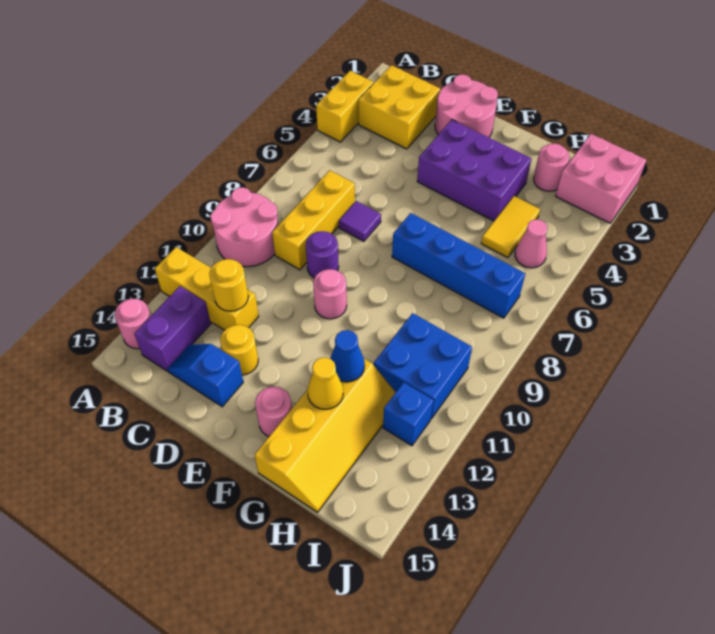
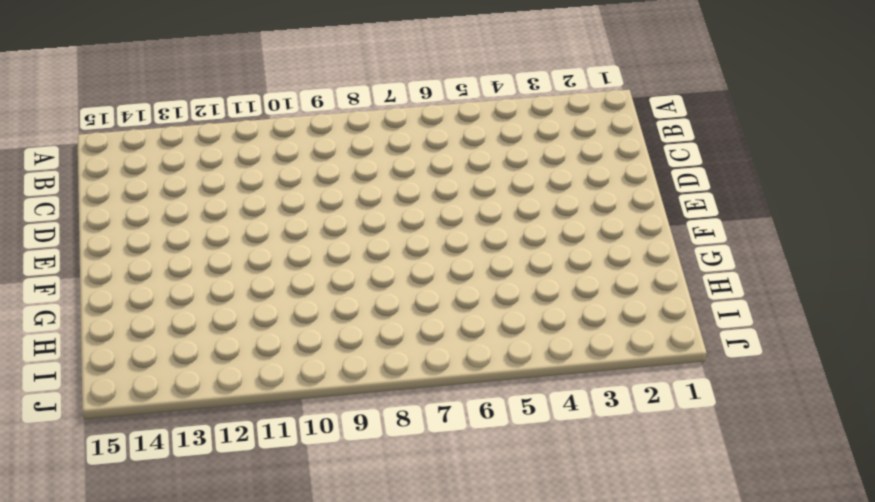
none -> yellow 1x2 brick [316,71,374,142]
none -> pink 2x2 round brick [210,187,278,267]
none -> yellow 1x3 brick [155,247,259,330]

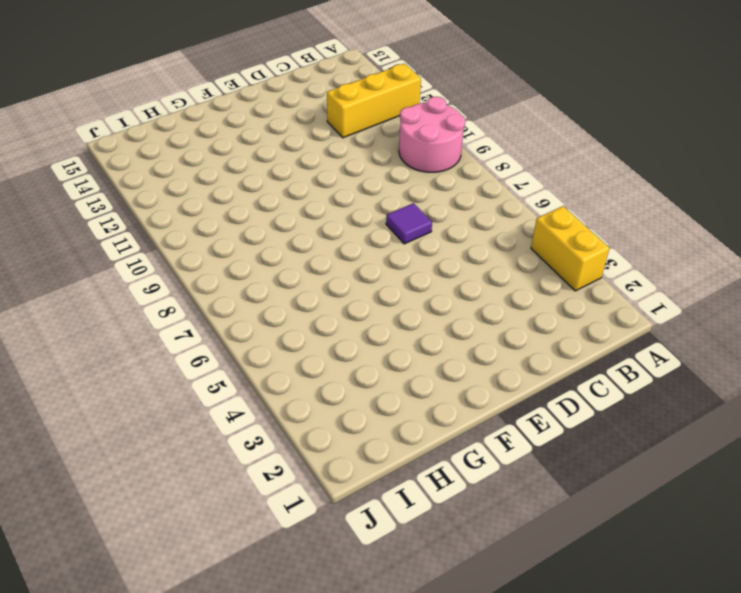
none -> pink 1x1 round brick [115,299,151,349]
none -> yellow 2x2 brick [359,65,440,149]
none -> purple 1x2 brick [134,286,211,371]

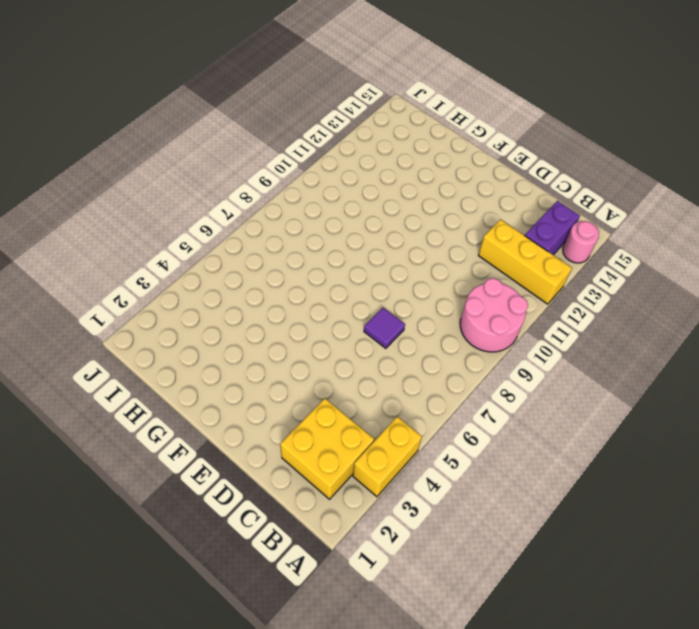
none -> yellow 1x3 brick [272,170,355,270]
none -> blue 1x2 slope [168,344,243,407]
none -> pink 2x2 round brick [435,74,498,137]

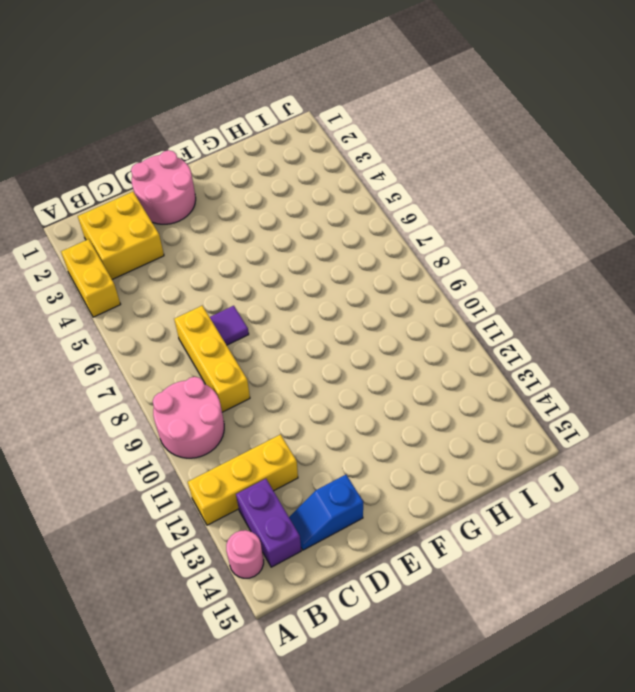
none -> purple 1x1 round brick [306,231,339,278]
none -> yellow 1x1 round brick [220,325,258,375]
none -> purple 2x3 brick [417,120,532,221]

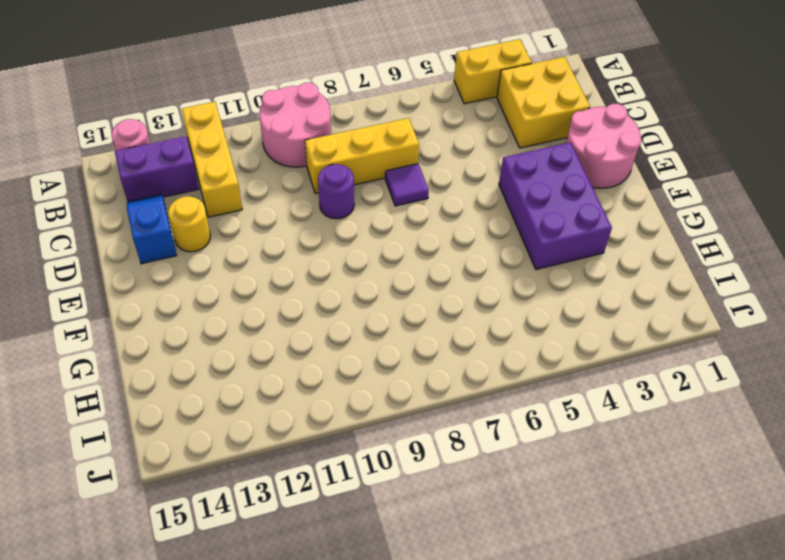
none -> pink 1x1 round brick [313,269,347,319]
none -> blue 1x4 brick [392,213,525,318]
none -> pink 1x1 round brick [255,386,292,436]

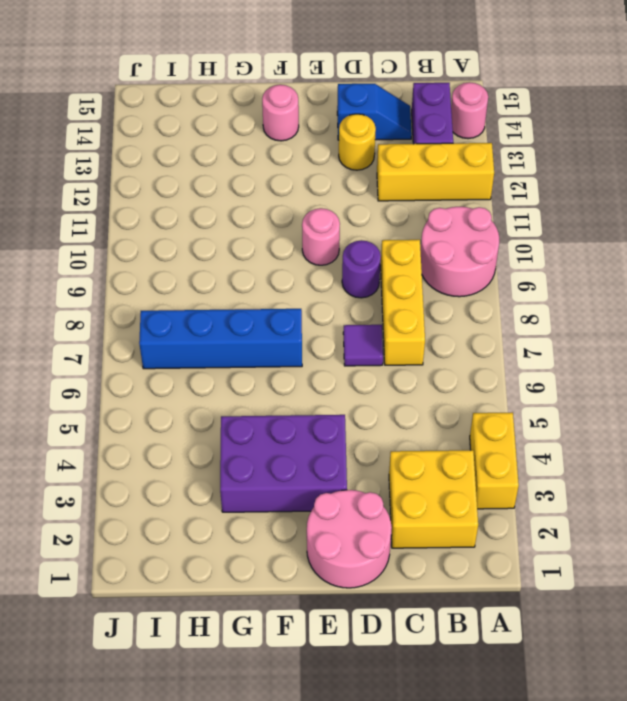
none -> yellow 2x4 slope [255,359,396,512]
none -> pink 1x1 round brick [534,143,569,191]
none -> yellow 1x2 tile [481,196,540,258]

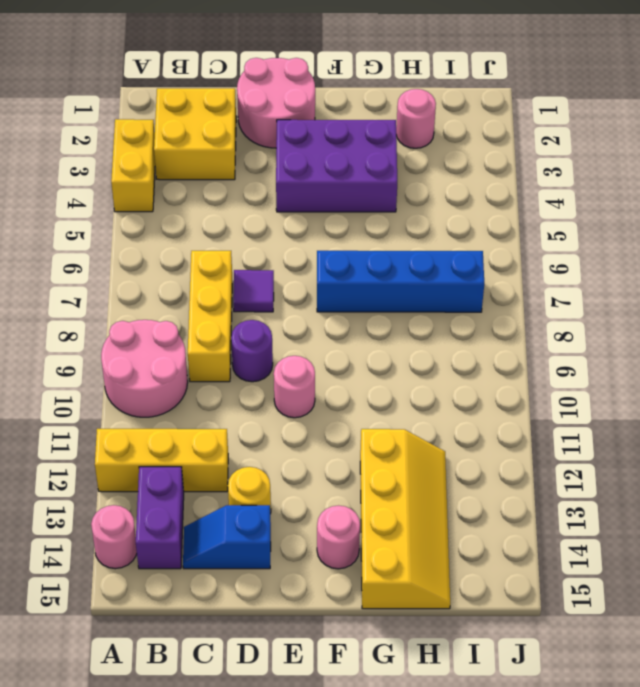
none -> yellow 1x2 tile [481,196,540,258]
none -> blue 2x2 brick [374,313,472,418]
none -> pink 2x2 brick [556,134,646,223]

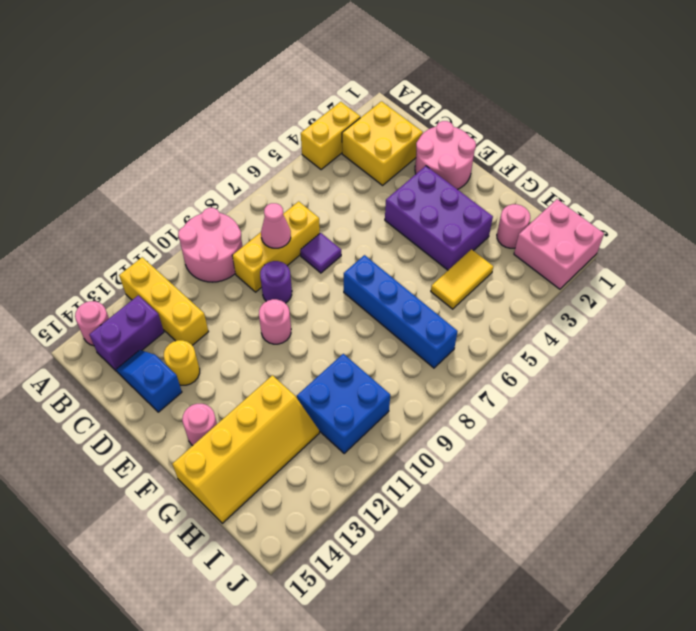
pink 1x1 cone [261,203,291,248] -> pink 1x1 cone moved to [515,219,548,268]
none -> blue 1x1 brick [383,382,434,446]
none -> yellow 1x1 round brick [209,259,248,311]
none -> blue 1x1 cone [330,330,365,382]

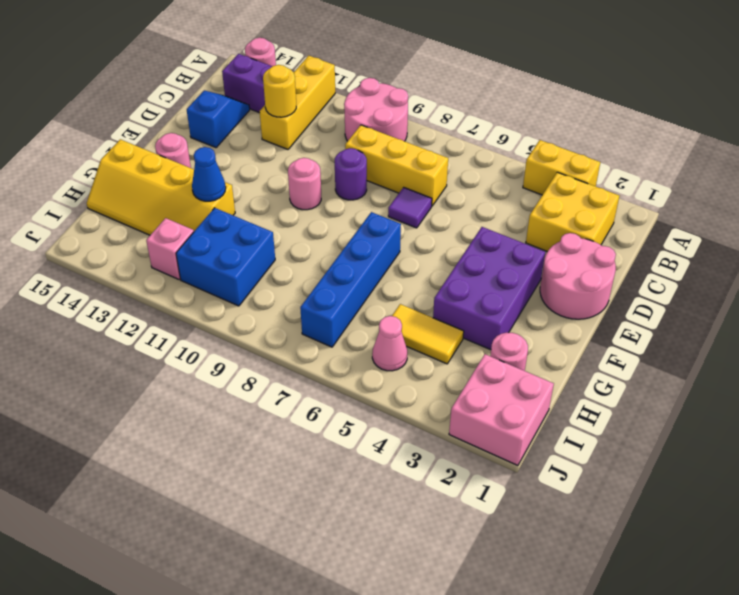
pink 1x1 brick [146,218,194,279] -> blue 1x1 brick [383,382,434,446]
none -> yellow 1x1 round brick [220,325,258,375]
none -> yellow 1x1 cone [307,357,343,409]

